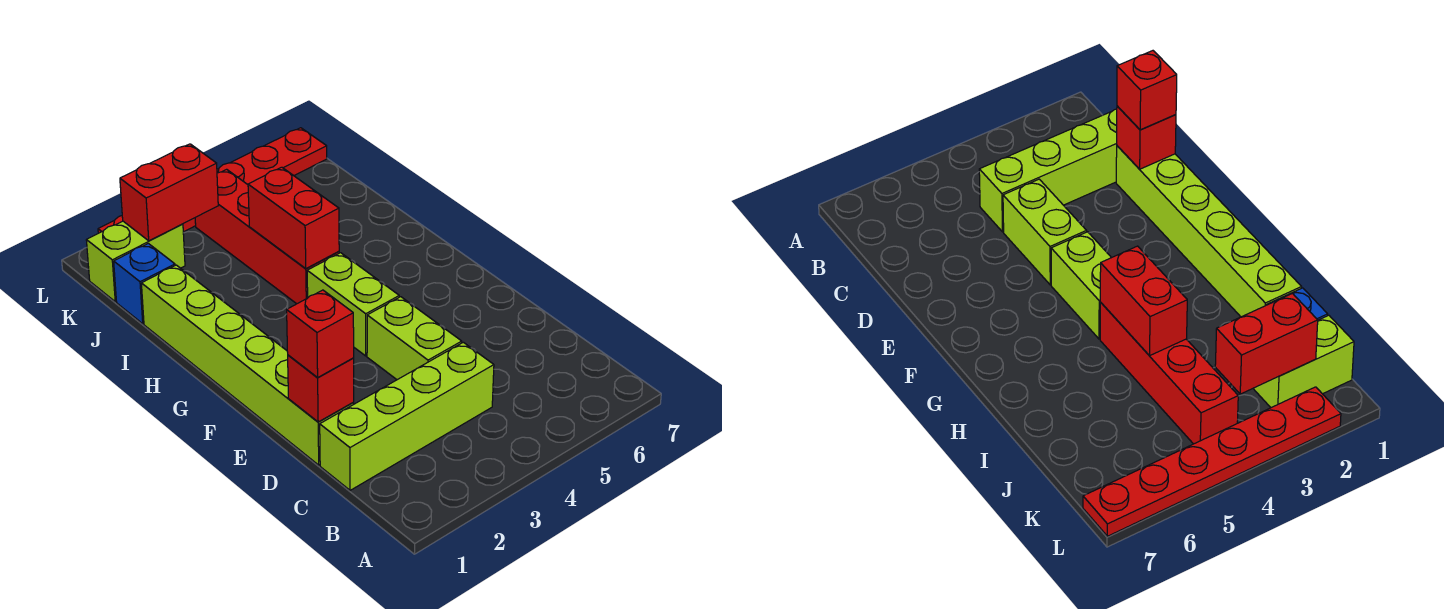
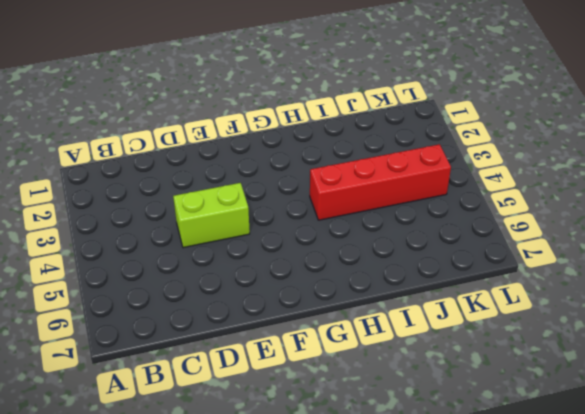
none -> lime 1x4 brick [320,342,494,490]
none -> lime 1x6 brick [141,265,354,465]
none -> lime 1x2 brick [307,253,399,356]

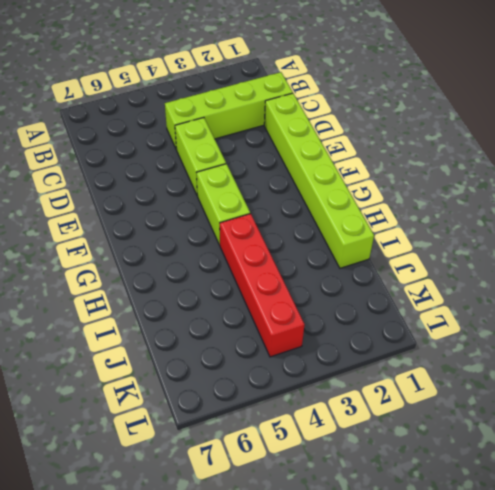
none -> blue 1x1 brick [114,243,175,324]
none -> lime 1x2 brick [86,221,185,302]
none -> red 1x6 plate [98,128,327,233]

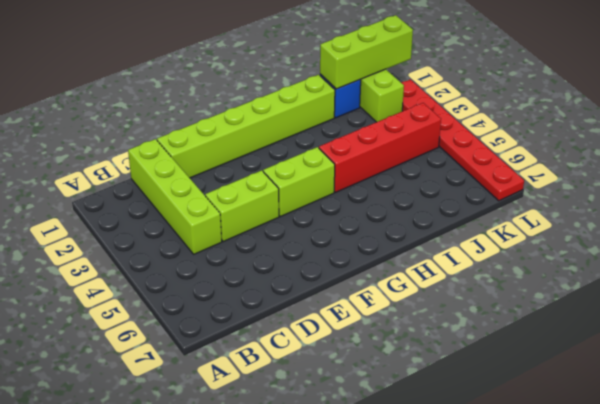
lime 1x3 brick [320,15,413,89] -> none
none -> red 1x1 brick [288,355,354,422]
none -> red 1x2 brick [248,167,339,269]
none -> red 1x2 brick [120,144,218,241]

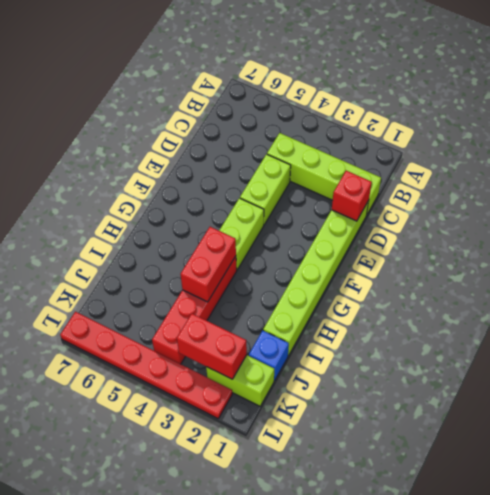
none -> red 1x1 brick [287,290,354,377]

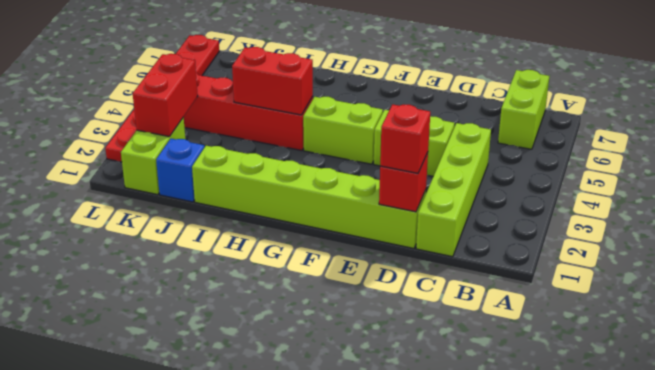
lime 1x2 brick [498,70,549,149] -> none

